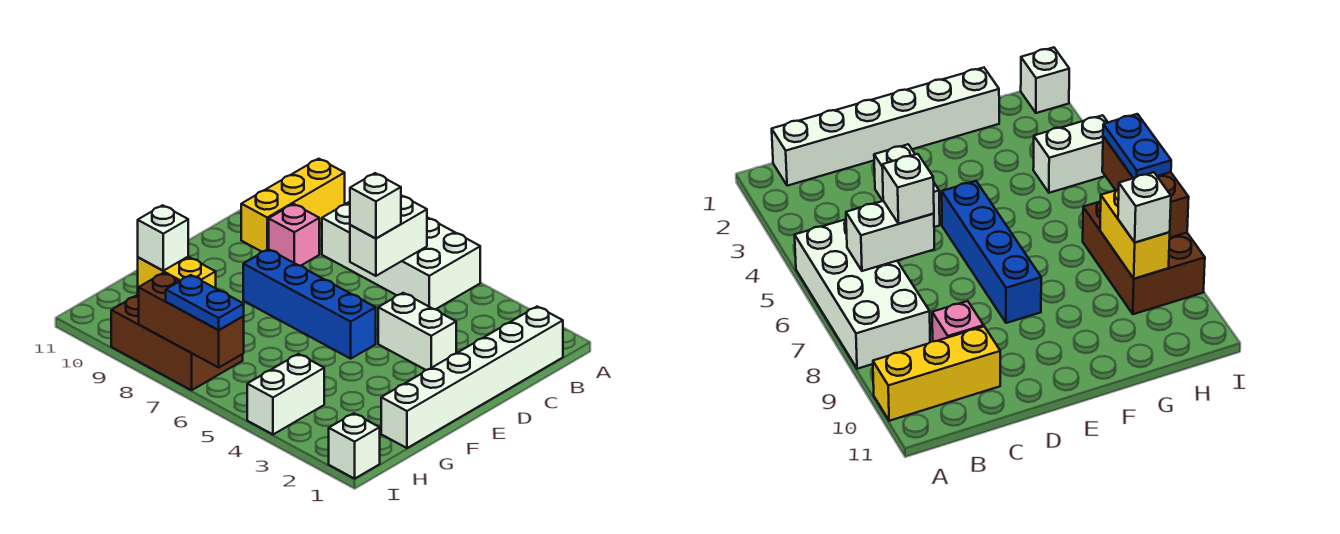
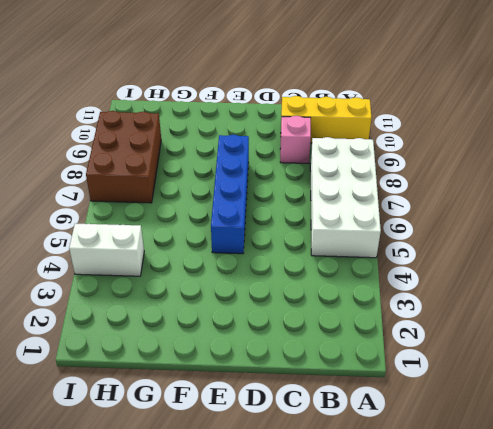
none -> white 1x6 brick [381,307,563,448]
none -> white 1x2 brick [378,293,456,370]
none -> white 1x1 brick [329,413,380,479]

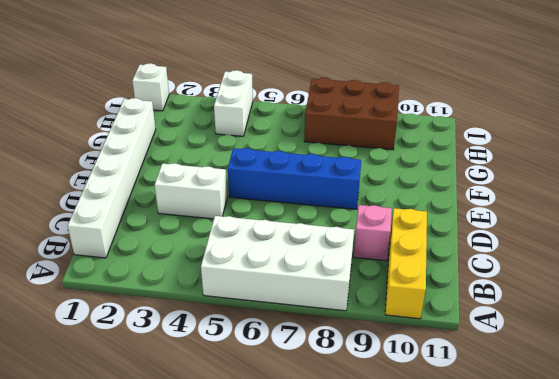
none -> white 1x2 brick [350,195,427,276]
none -> yellow 1x2 brick [138,257,216,295]
none -> brown 1x3 brick [139,273,244,367]

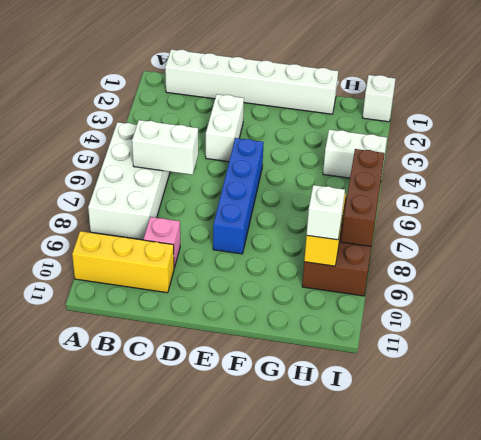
none -> white 1x1 brick [350,173,401,239]
none -> blue 1x2 plate [166,275,244,330]

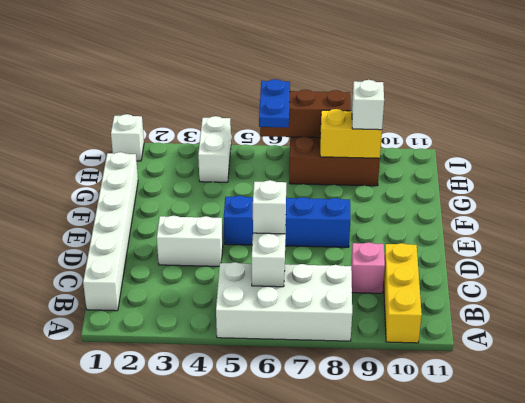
blue 1x2 plate [259,79,290,128] -> blue 1x2 plate turned to [166,275,244,330]

